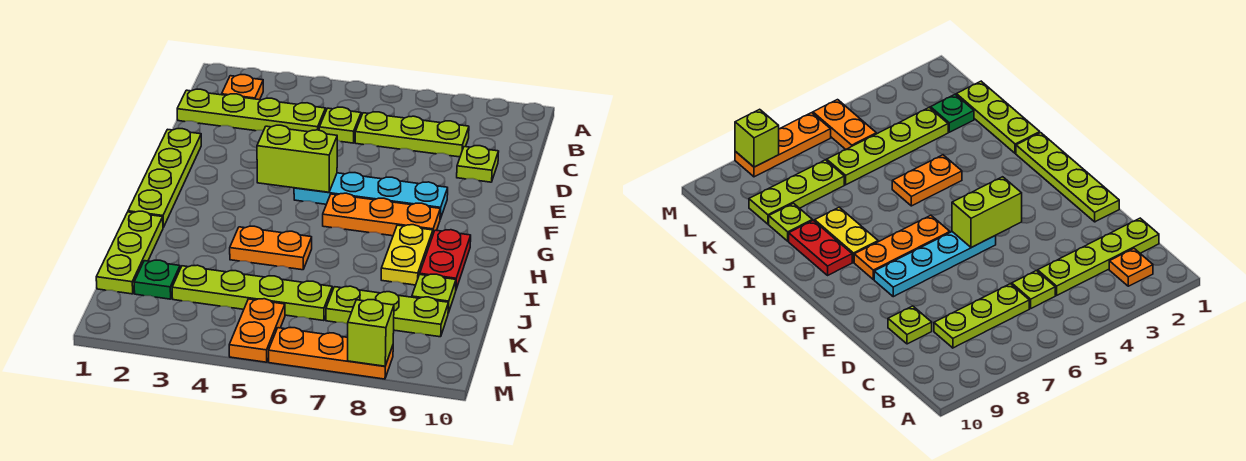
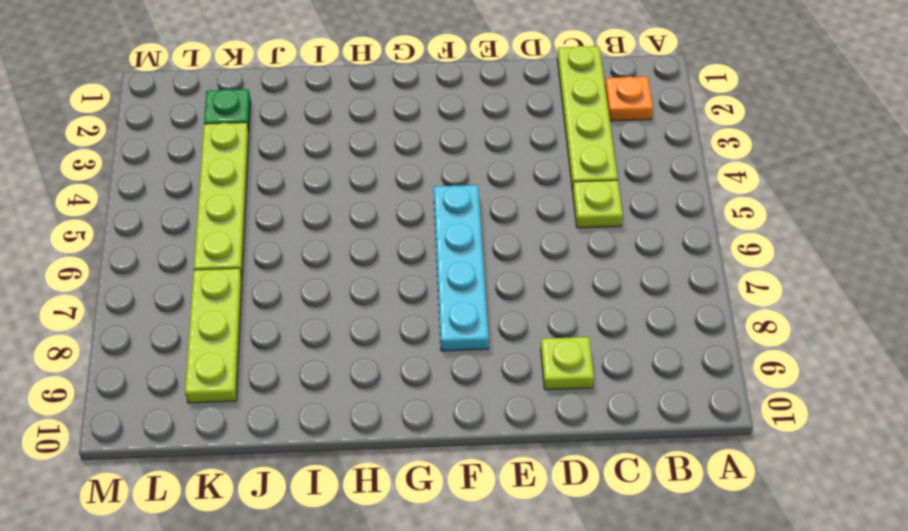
none -> lime 1x3 plate [355,112,469,157]
none -> lime 1x4 plate [128,129,201,227]
none -> orange 1x3 plate [323,193,440,236]

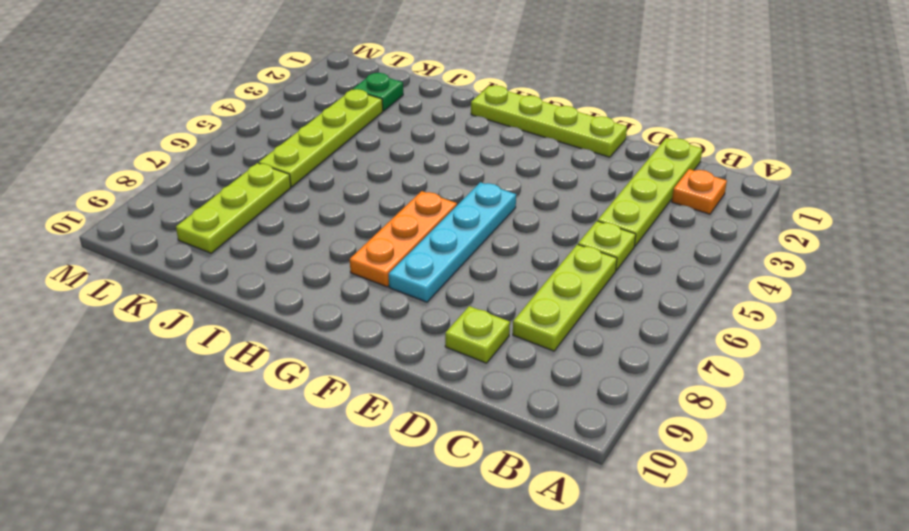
none -> yellow 1x2 plate [381,225,433,285]
none -> red 1x2 plate [420,230,471,289]
none -> lime 1x3 plate [96,211,163,294]

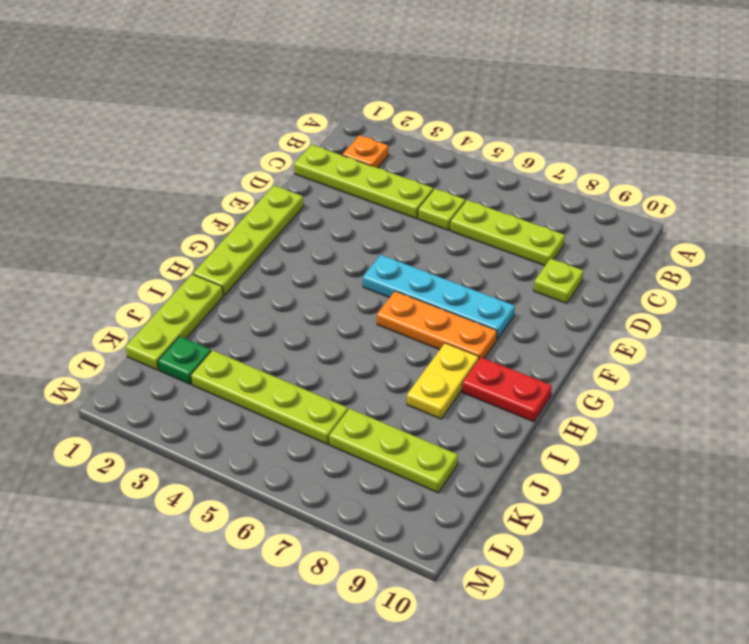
red 1x2 plate [462,357,552,422] -> red 1x2 plate turned to [420,230,471,289]
none -> orange 1x2 plate [230,226,312,270]
none -> lime 1x1 plate [412,274,456,313]
none -> orange 1x2 plate [229,299,285,362]

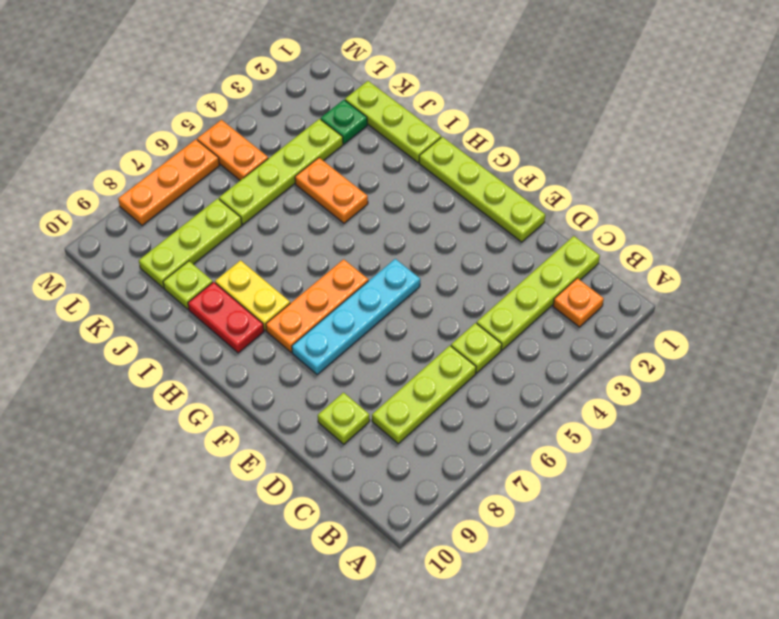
orange 1x2 plate [295,158,368,223] -> orange 1x2 plate turned to [230,226,312,270]
none -> lime 1x2 brick [257,125,337,192]
none -> lime 1x1 brick [347,300,394,366]

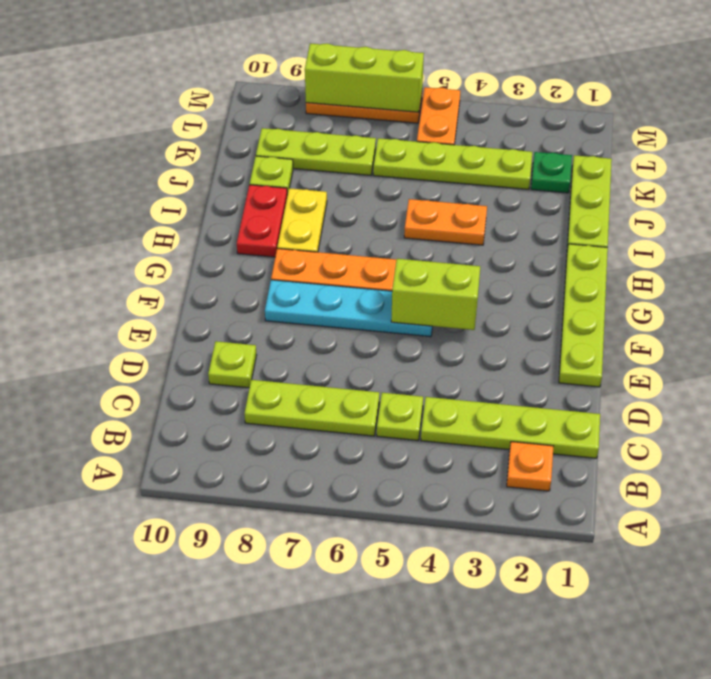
lime 1x3 brick [305,43,424,112] -> lime 1x1 brick [347,300,394,366]

